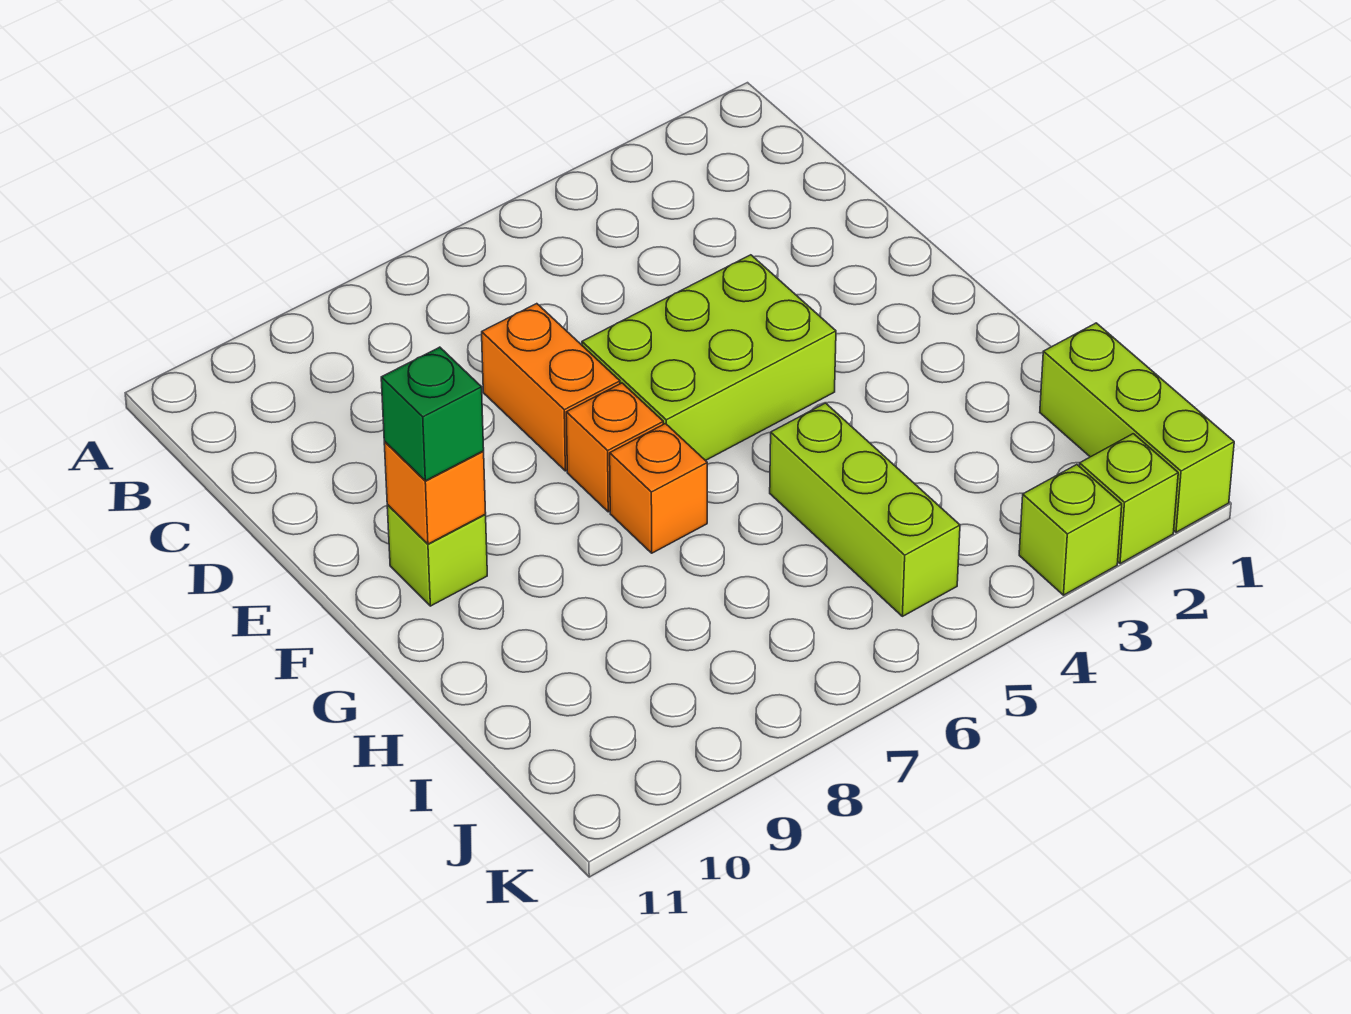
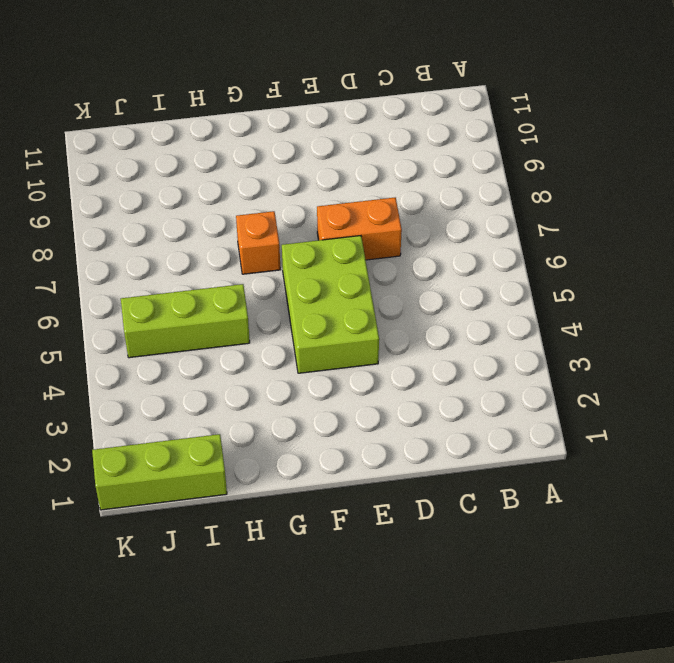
none -> orange 1x1 brick [566,383,663,512]
none -> lime 1x1 brick [387,505,487,606]

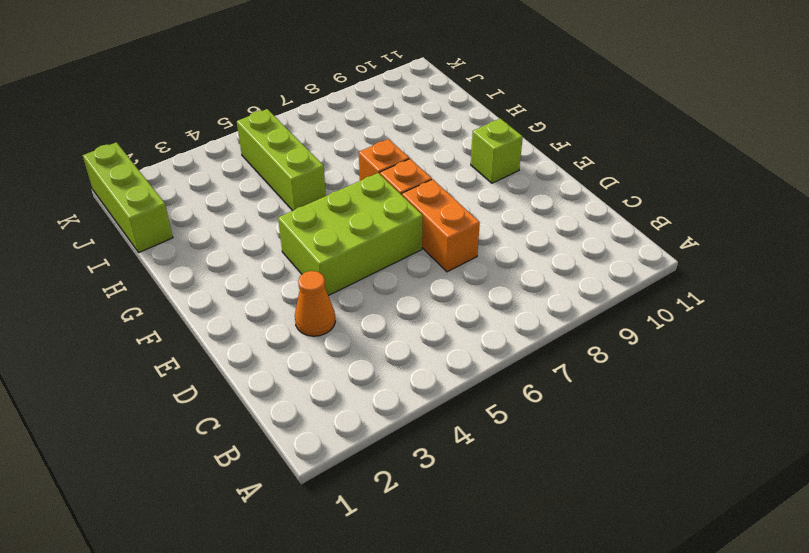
orange 1x1 cone [295,271,335,336] -> none
none -> lime 1x1 brick [1079,434,1178,564]
none -> lime 1x1 brick [1019,465,1122,595]

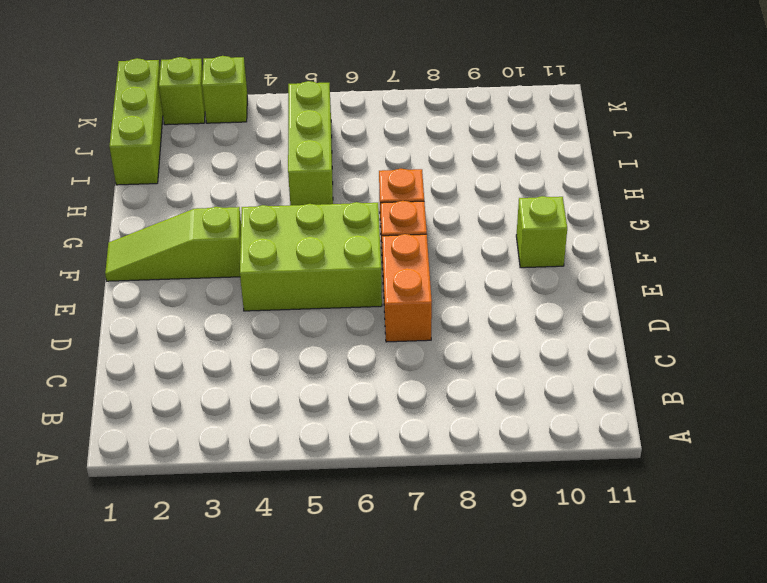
lime 1x3 slope [105,207,241,281] -> none
none -> orange 1x1 brick [384,442,486,544]
none -> green 1x1 brick [381,347,484,481]

